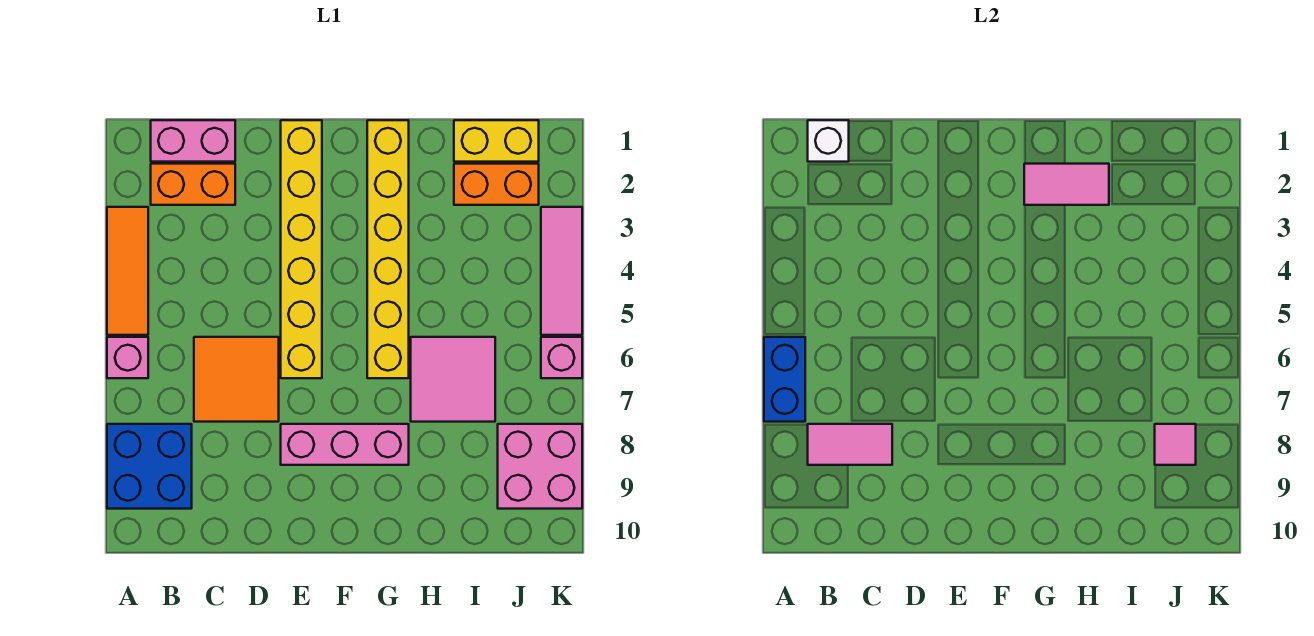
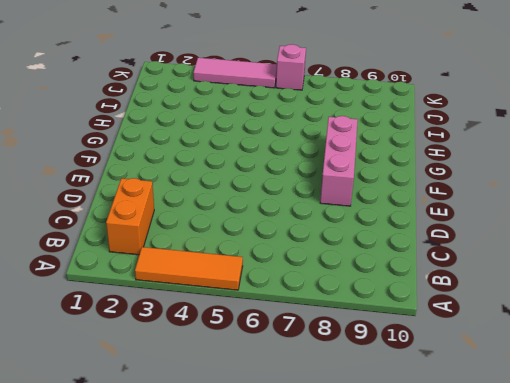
none -> pink 1x1 brick [107,337,148,378]
none -> blue 2x2 brick [107,424,192,509]
none -> pink 1x2 brick [151,120,235,162]

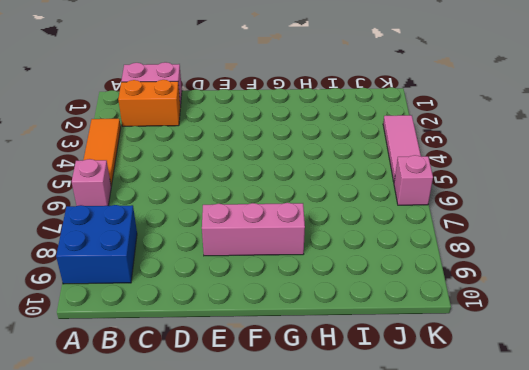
none -> orange 2x2 tile [194,337,279,422]
none -> yellow 1x6 brick [281,120,322,378]
none -> yellow 1x6 brick [367,120,409,378]

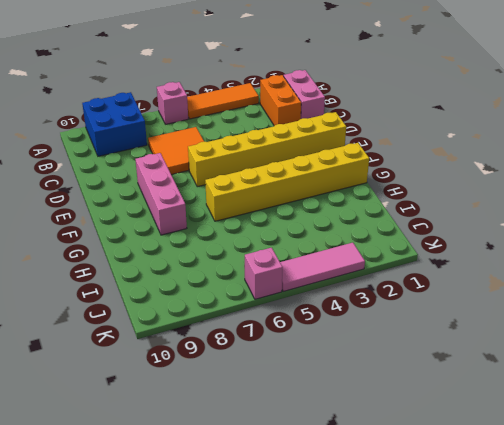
none -> pink 2x2 tile [411,337,495,422]
none -> yellow 1x2 brick [454,120,539,162]
none -> orange 1x2 brick [454,164,539,205]

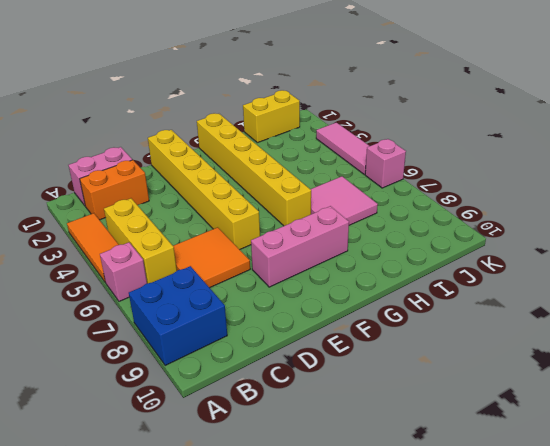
yellow 1x3 brick [104,198,177,283] -> none
none -> orange 1x2 brick [454,164,539,205]
none -> pink 2x2 brick [498,424,582,509]
none -> blue 1x2 brick [764,337,805,422]

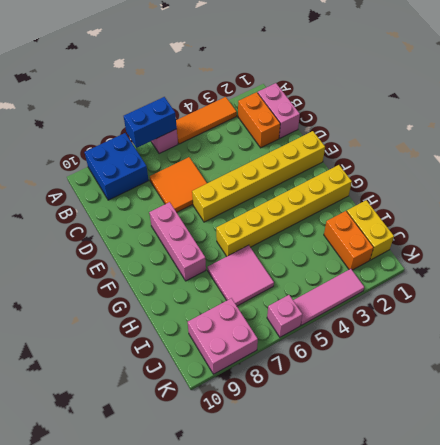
none -> white 1x1 brick [808,120,849,162]
none -> pink 1x2 tile [808,424,892,465]
none -> pink 1x2 tile [1024,164,1109,205]

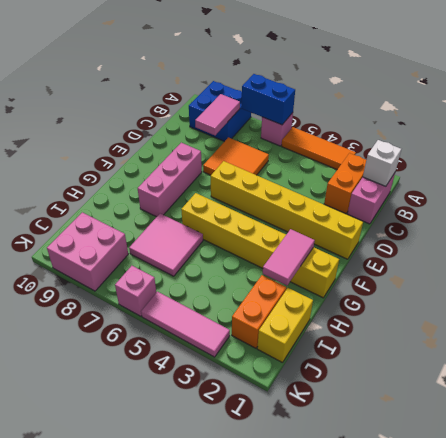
none -> pink 1x1 tile [1155,424,1196,465]

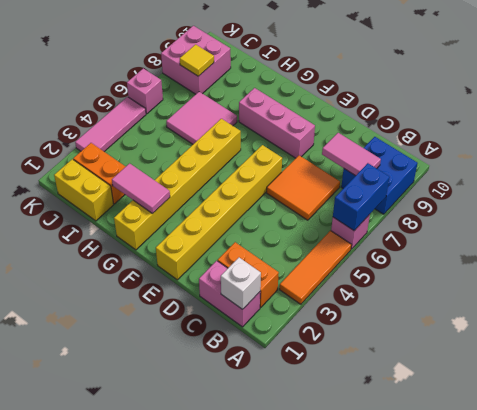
yellow 1x1 tile [180,44,214,76] -> pink 1x1 tile [1155,424,1196,465]

